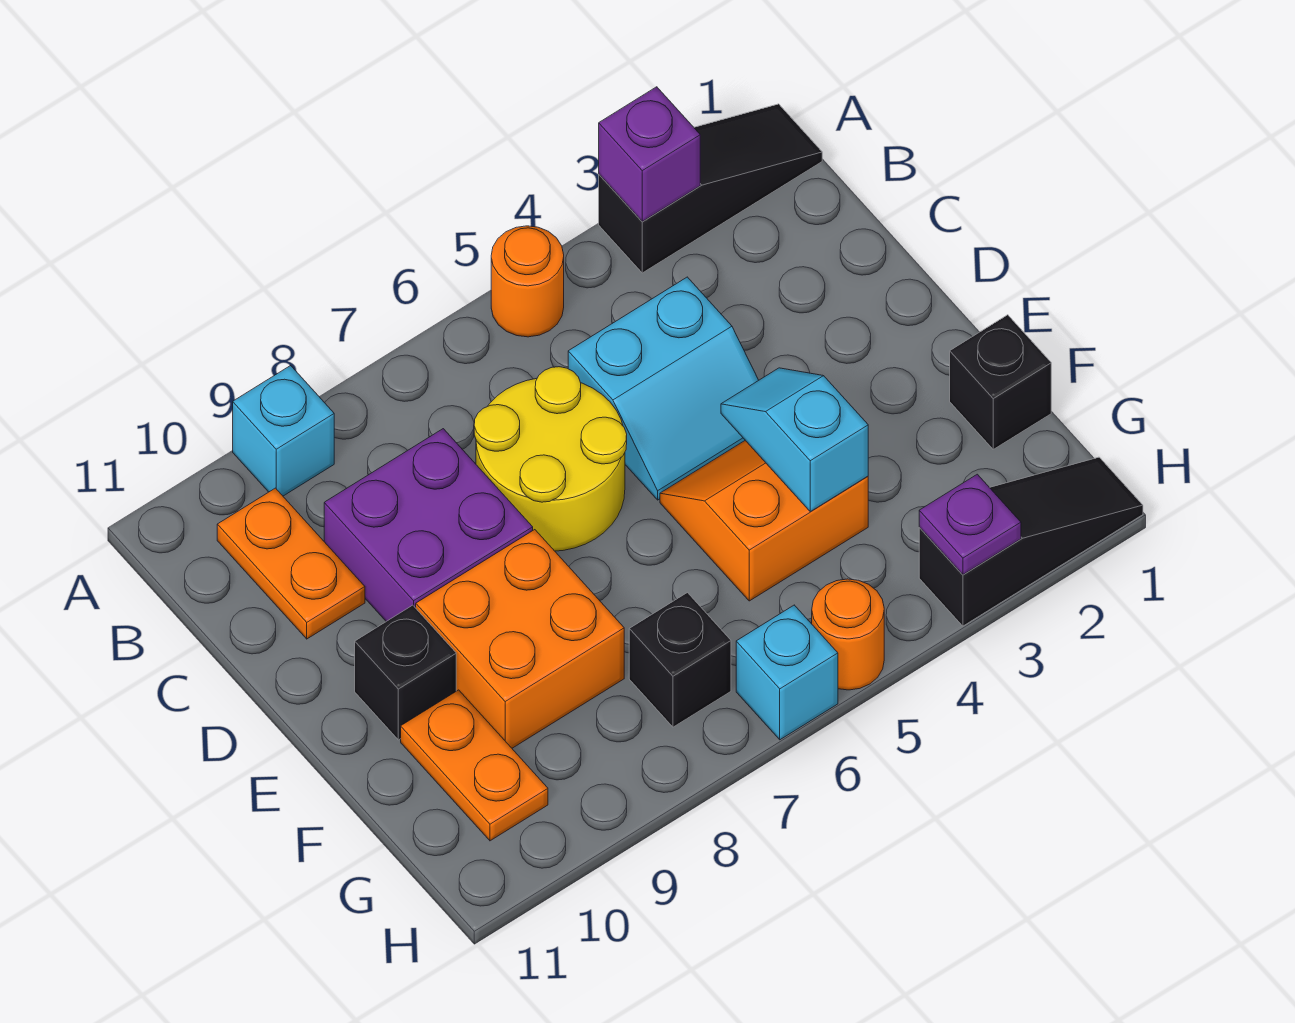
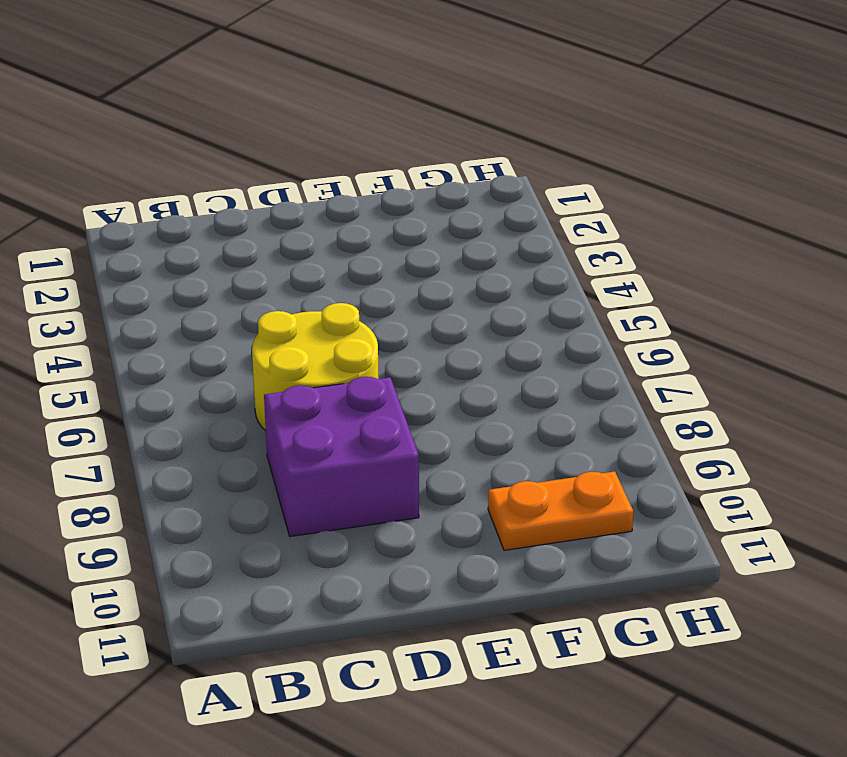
none -> black 1x3 slope [599,104,822,273]
none -> orange 1x1 round brick [491,226,564,337]
none -> cyan 1x1 brick [233,366,334,496]

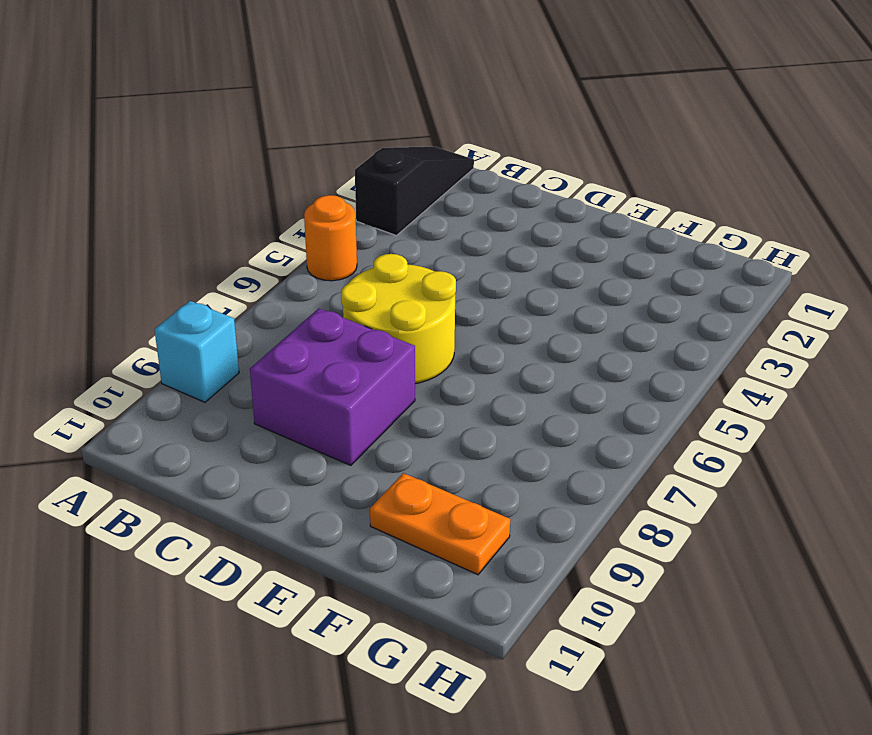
none -> orange 1x2 plate [217,488,365,639]
none -> cyan 2x2 slope [568,277,759,500]
none -> orange 2x2 slope [660,441,868,601]

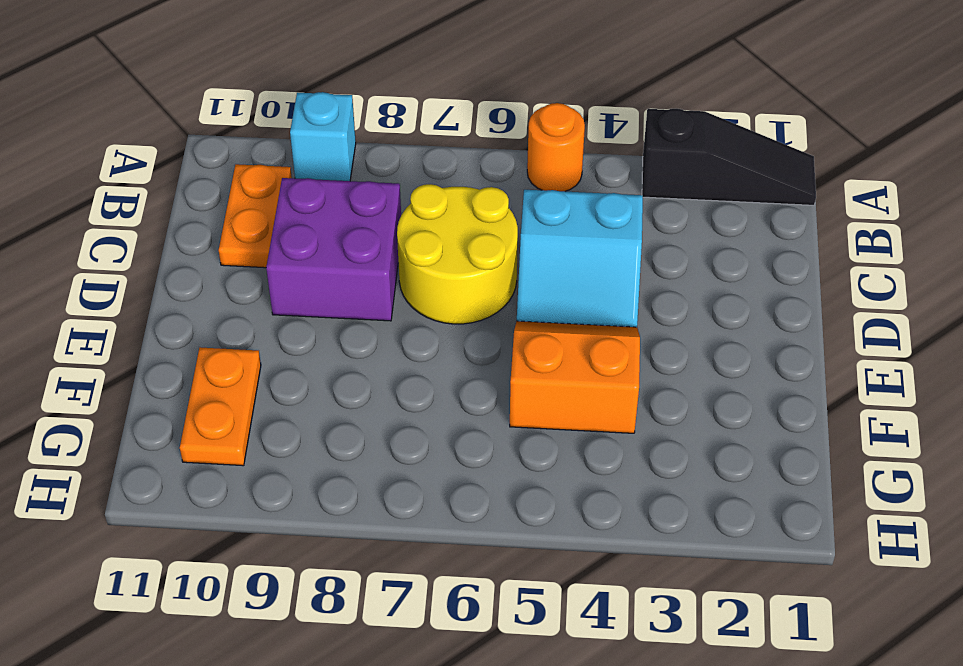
none -> orange 2x2 brick [416,530,624,748]
none -> black 1x1 brick [355,605,456,740]
none -> black 1x1 brick [950,315,1051,449]

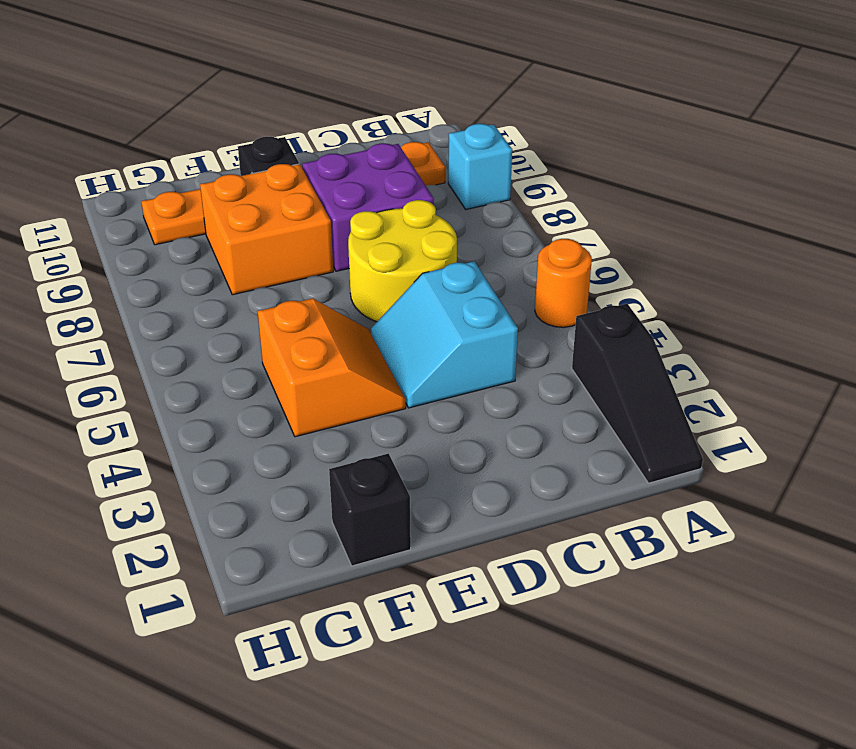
none -> black 1x1 brick [629,593,731,727]
none -> black 1x3 slope [919,457,1143,626]
none -> orange 1x1 round brick [812,579,884,690]

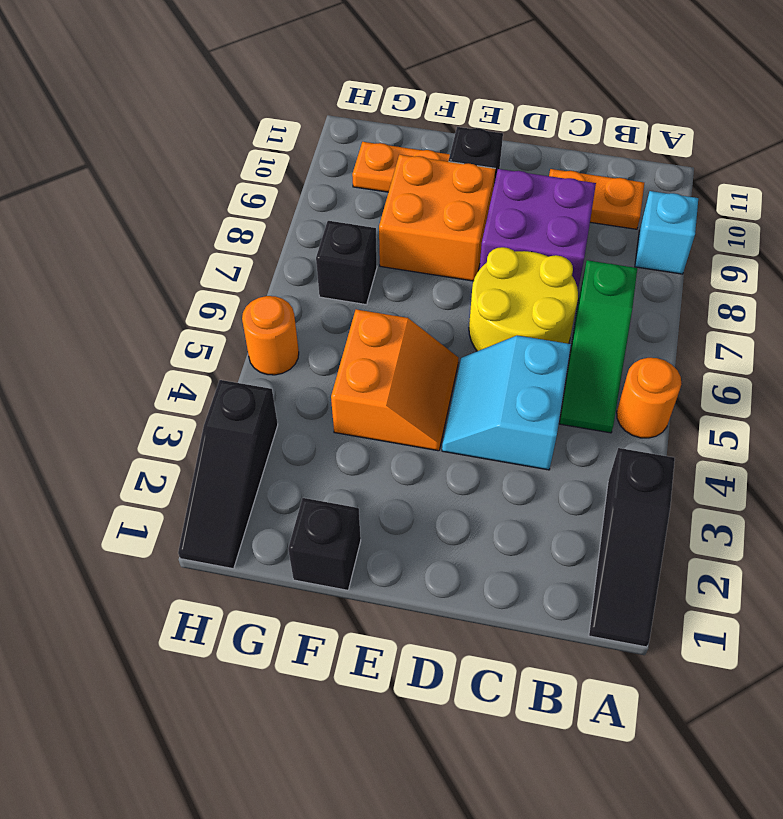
green 1x3 slope [559,260,637,433] -> none
none -> cyan 1x1 brick [736,605,838,740]
none -> purple 1x1 brick [599,87,700,221]
none -> cyan 1x2 slope [721,368,868,512]

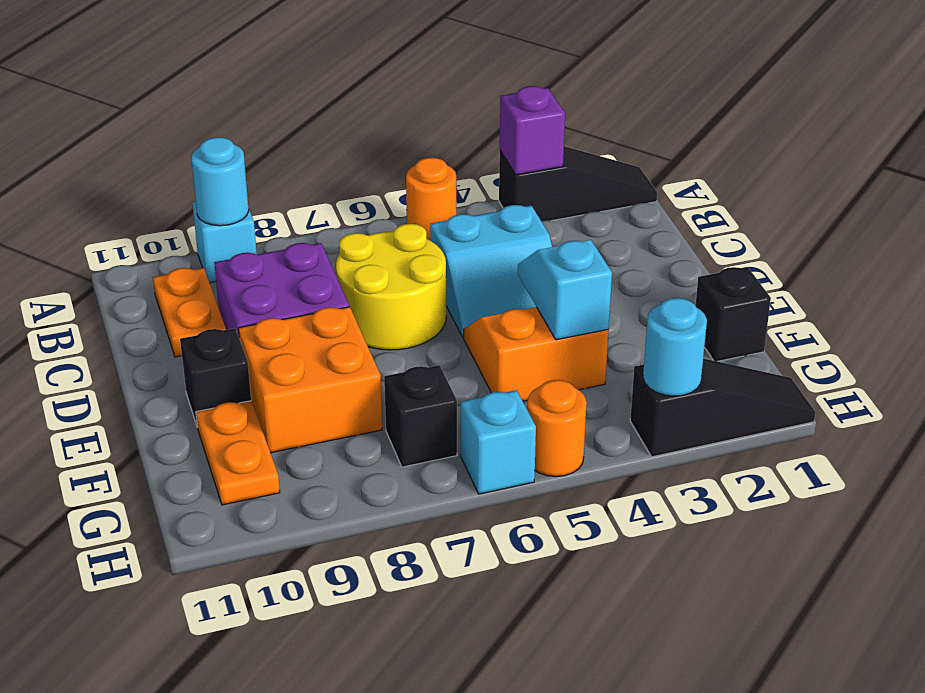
cyan 1x1 round brick [191,137,249,226] -> none
cyan 1x1 round brick [643,298,707,396] -> purple 1x1 plate [919,474,1021,575]

